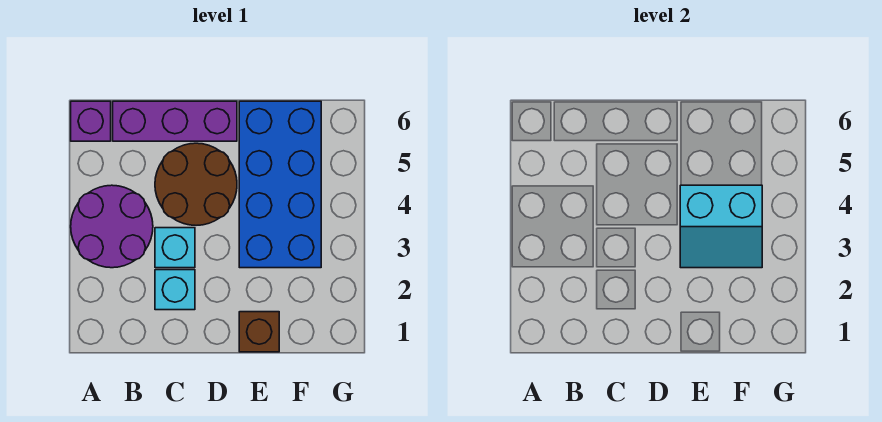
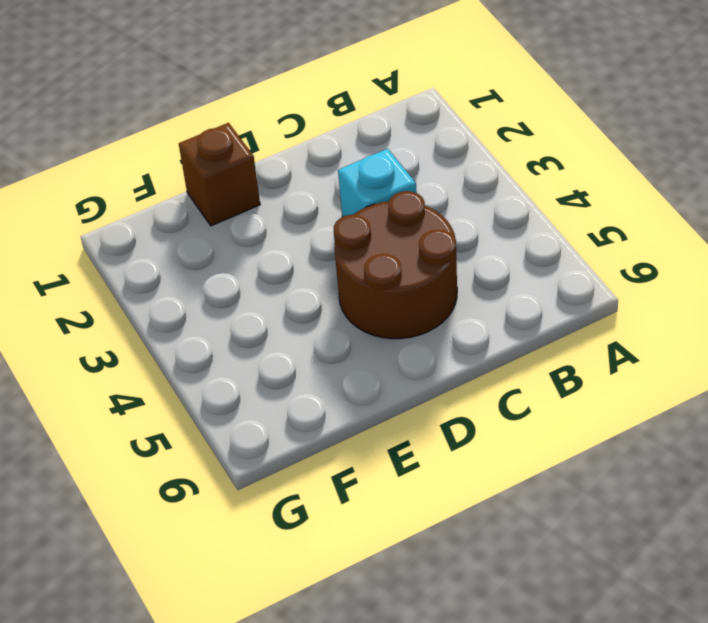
none -> purple 2x2 round brick [71,185,153,268]
none -> purple 1x1 brick [71,101,111,141]

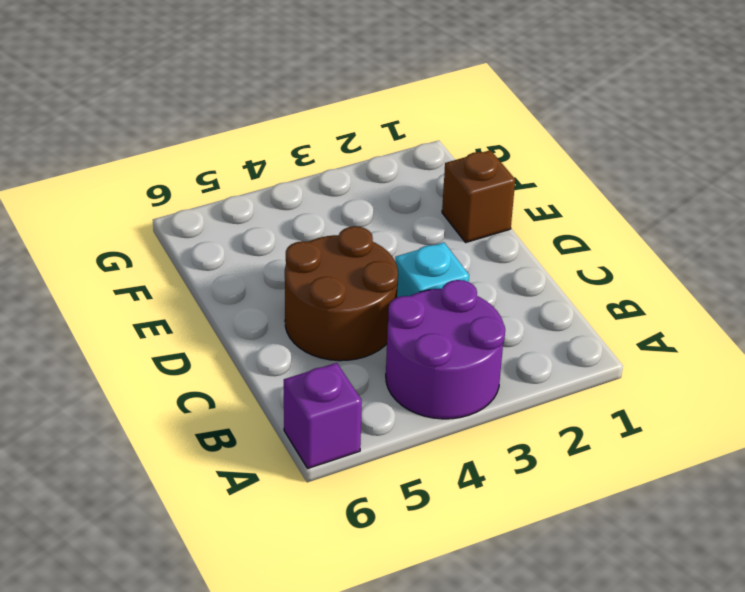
none -> purple 1x3 brick [113,101,237,141]
none -> cyan 1x1 brick [155,270,195,310]

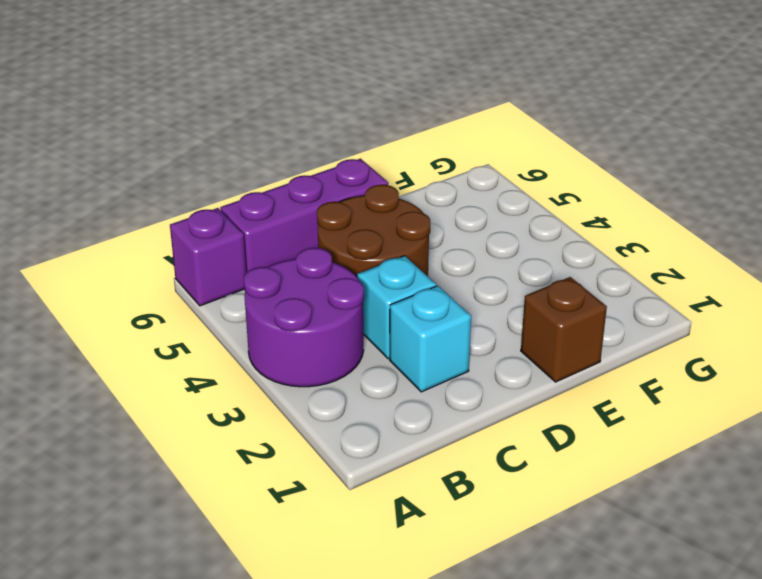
none -> blue 2x4 brick [239,101,321,268]
none -> cyan 2x2 slope [680,185,762,268]

